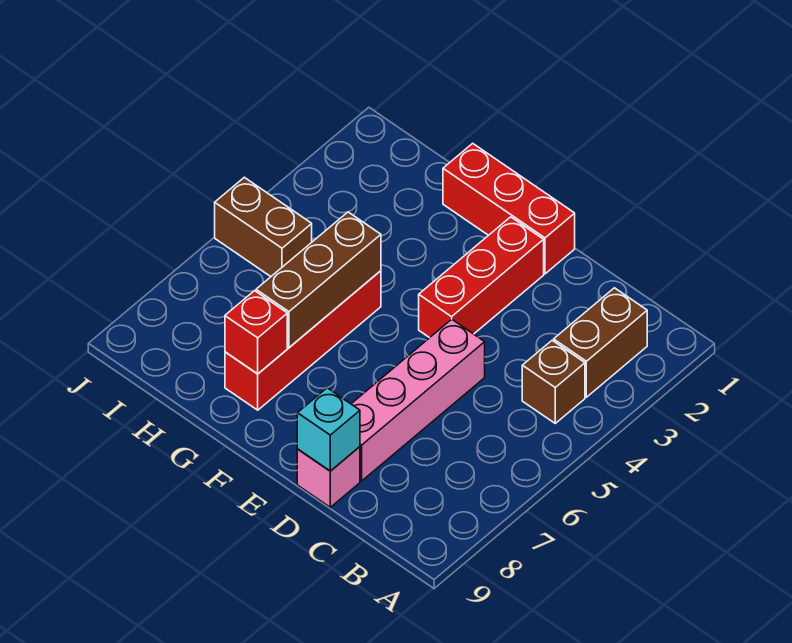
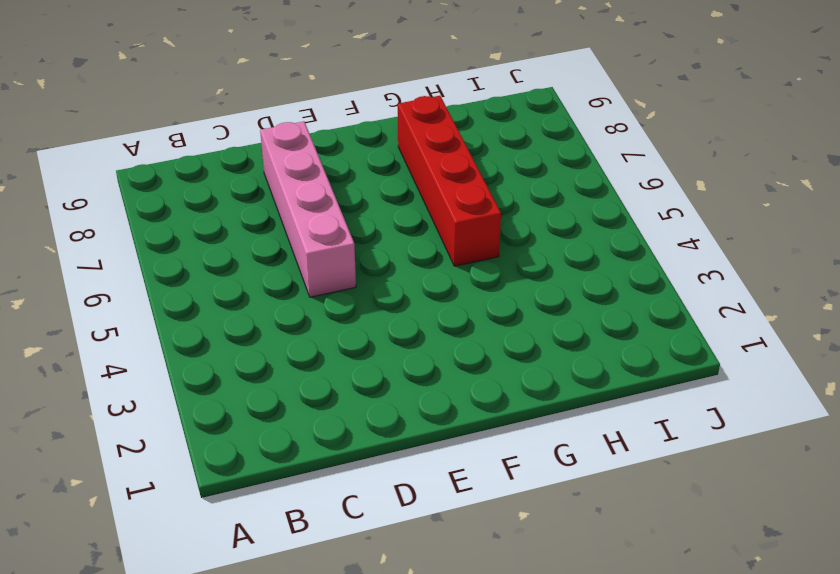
none -> brown 1x2 brick [554,288,647,397]
none -> brown 1x1 brick [522,341,585,423]

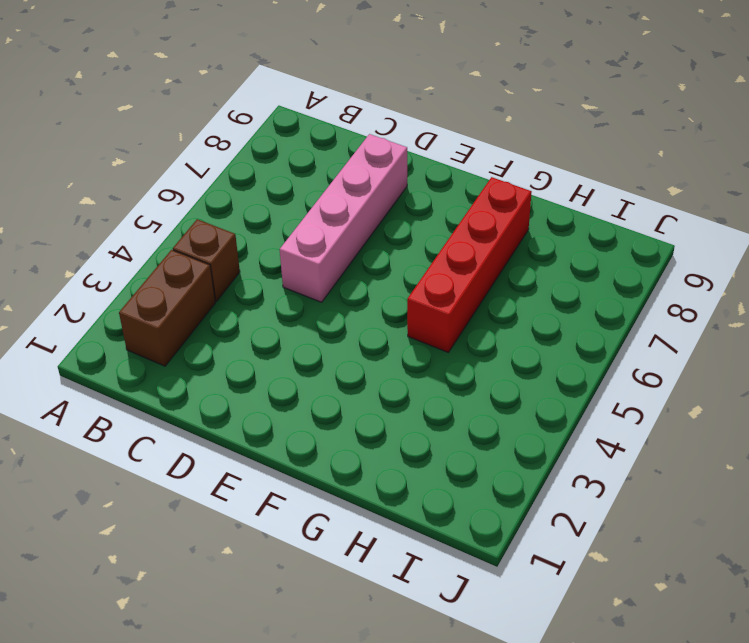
none -> pink 1x1 brick [297,447,360,507]
none -> red 1x3 brick [443,143,575,274]

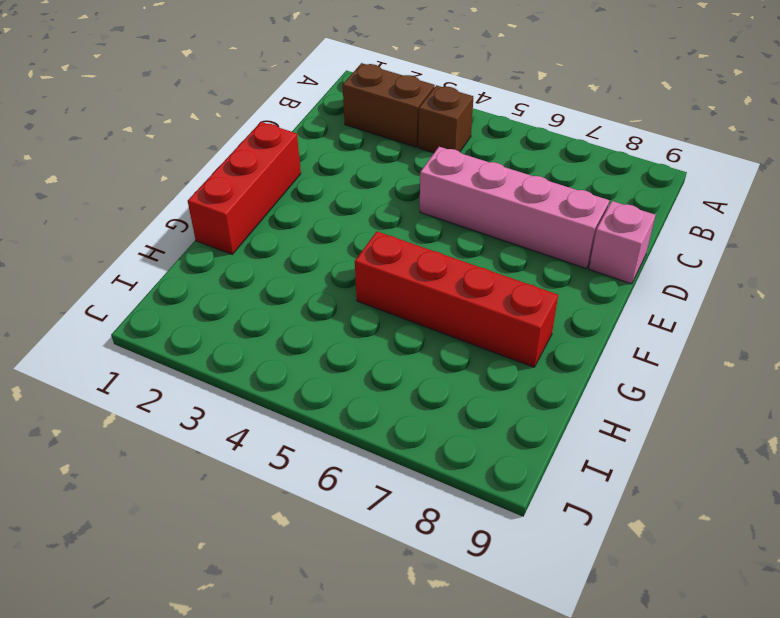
none -> red 1x3 brick [419,217,544,338]
none -> brown 1x2 brick [215,177,312,276]

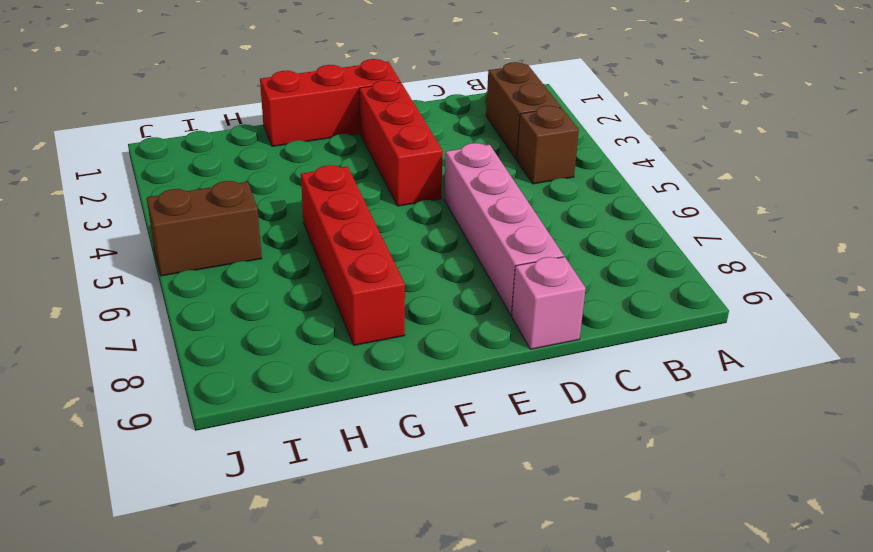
none -> cyan 1x1 brick [297,388,360,471]
none -> brown 1x3 brick [256,212,381,348]

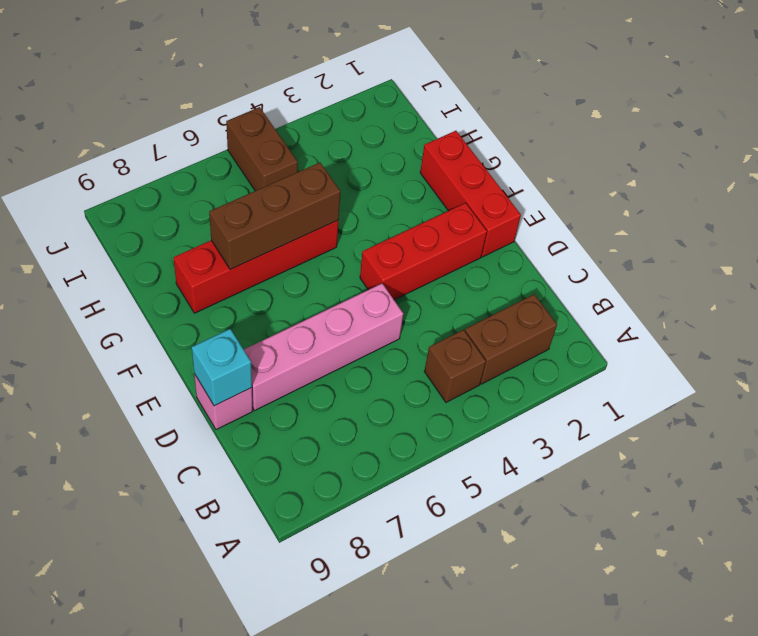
none -> red 1x1 brick [225,291,287,374]

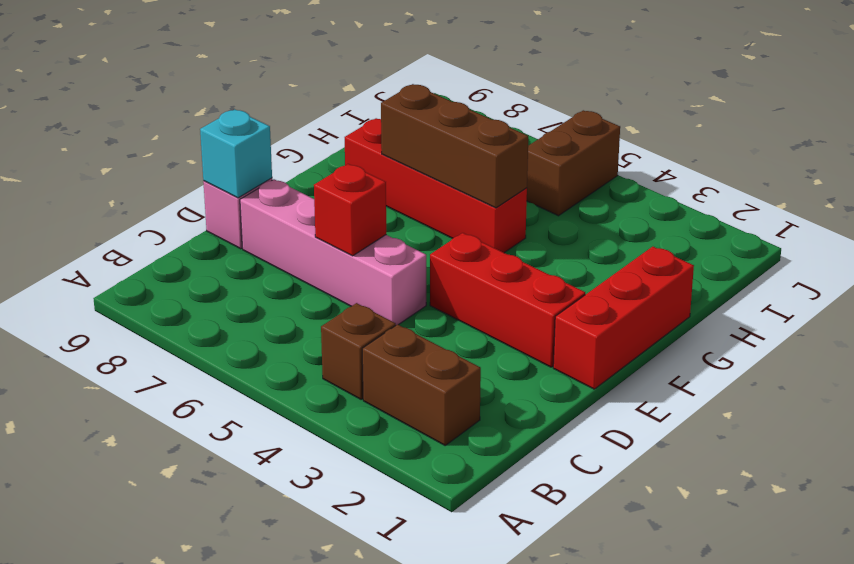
red 1x1 brick [314,164,386,256] -> red 1x1 brick moved to [225,291,287,374]

